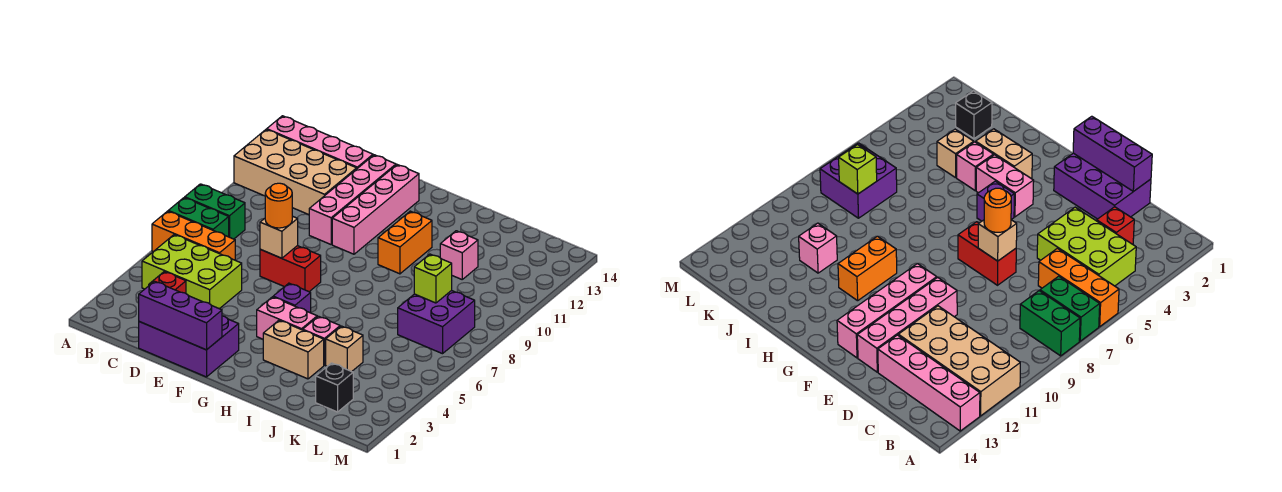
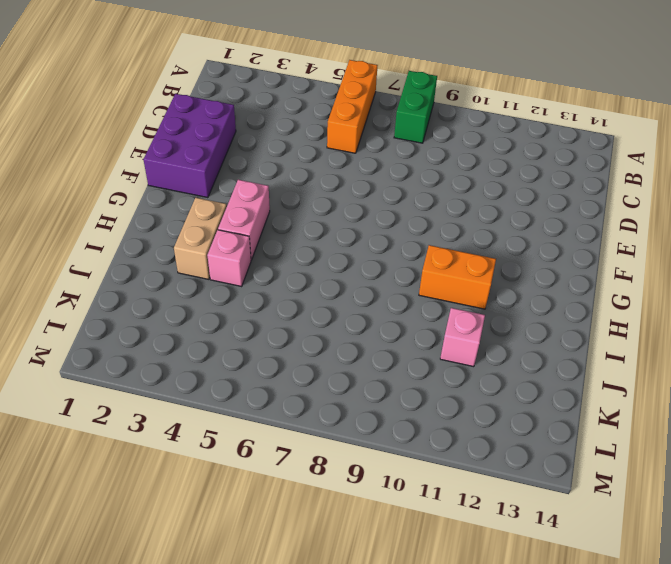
none -> green 1x2 brick [168,198,229,237]
none -> tan 2x4 brick [234,129,357,215]
none -> pink 1x4 brick [267,116,373,168]

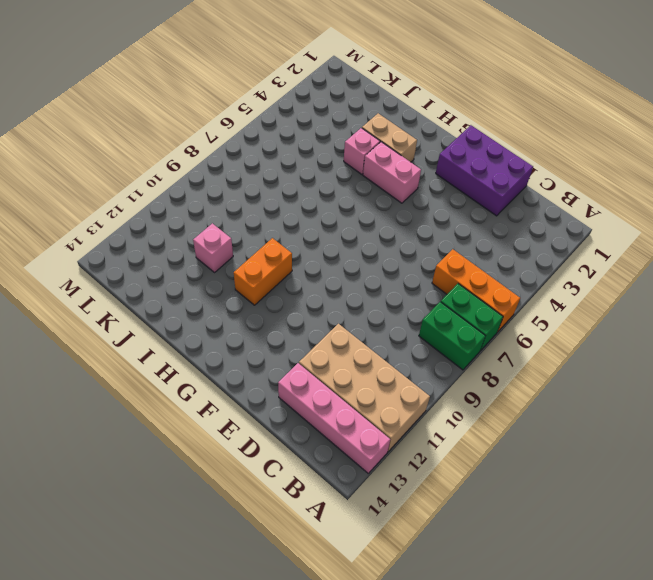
none -> lime 2x3 brick [142,235,242,309]
none -> red 1x1 brick [149,272,186,293]
none -> red 1x2 brick [260,246,321,292]

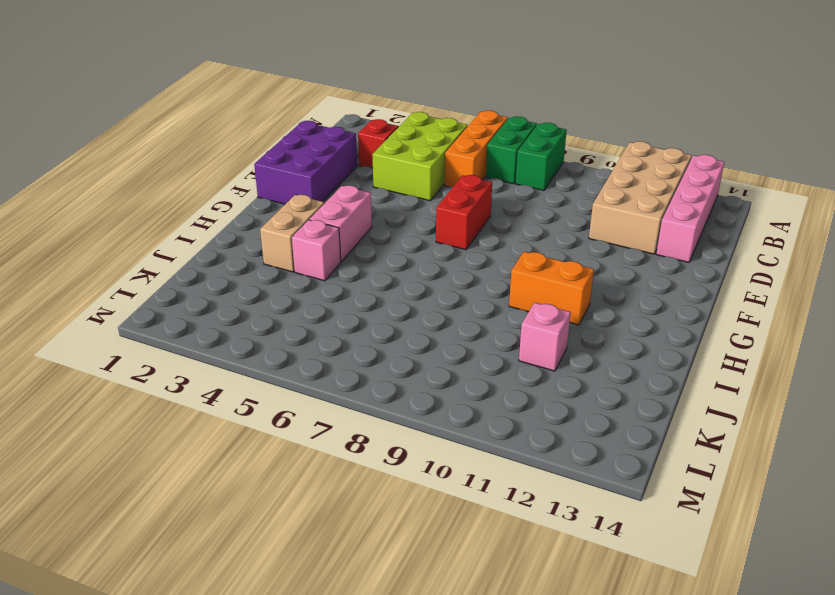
none -> pink 1x4 brick [309,155,396,244]
none -> pink 1x4 brick [332,165,419,254]
none -> purple 1x1 brick [273,283,311,313]

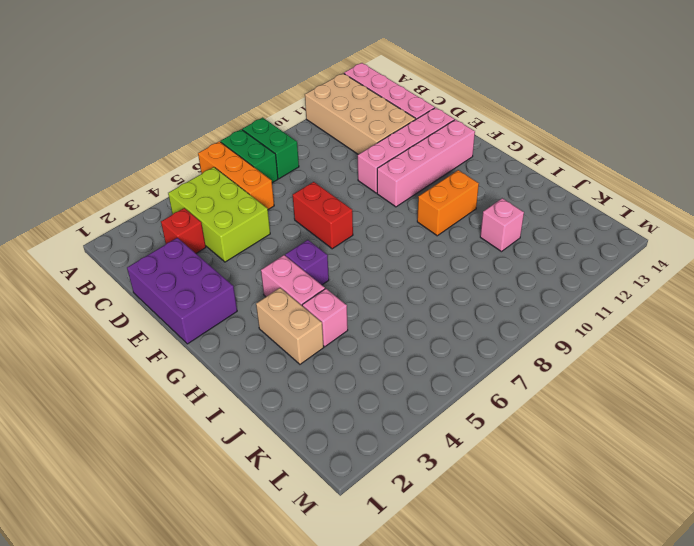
none -> tan 1x1 brick [326,326,363,372]
none -> black 1x1 brick [316,363,353,412]
none -> purple 2x2 brick [398,290,475,354]

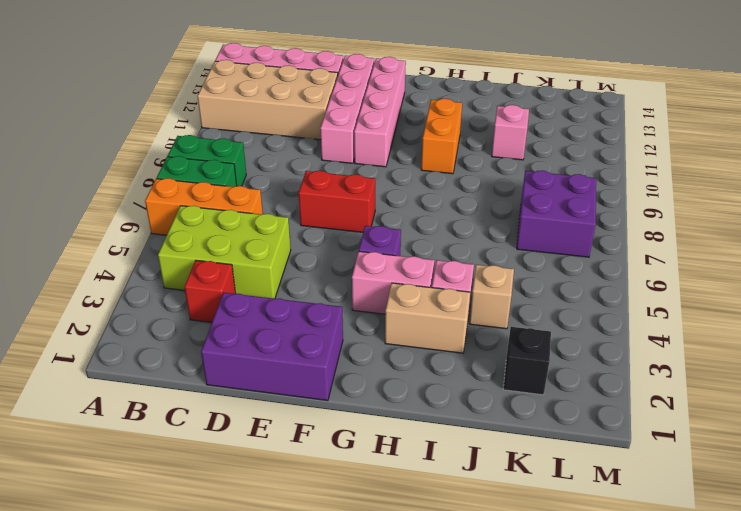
none -> purple 1x3 brick [139,281,222,350]
none -> tan 1x1 brick [260,216,298,258]
none -> lime 1x1 brick [414,254,452,303]

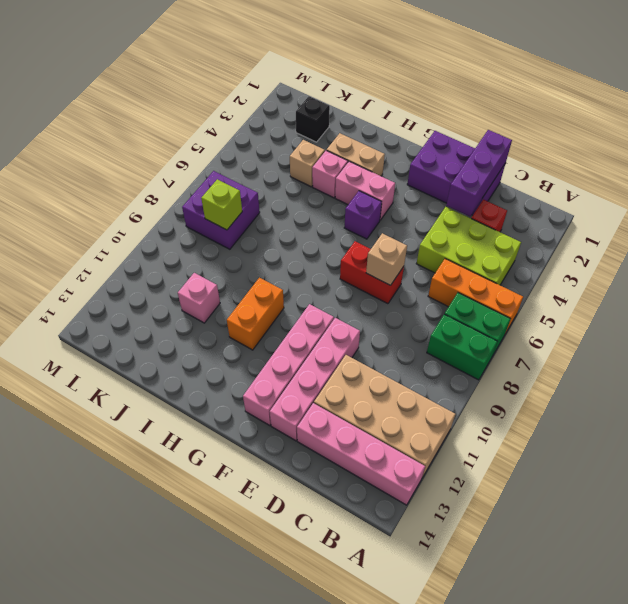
purple 1x3 brick [446,130,512,216] -> purple 1x3 brick turned to [139,281,222,350]
none -> orange 1x1 round brick [265,183,292,228]

